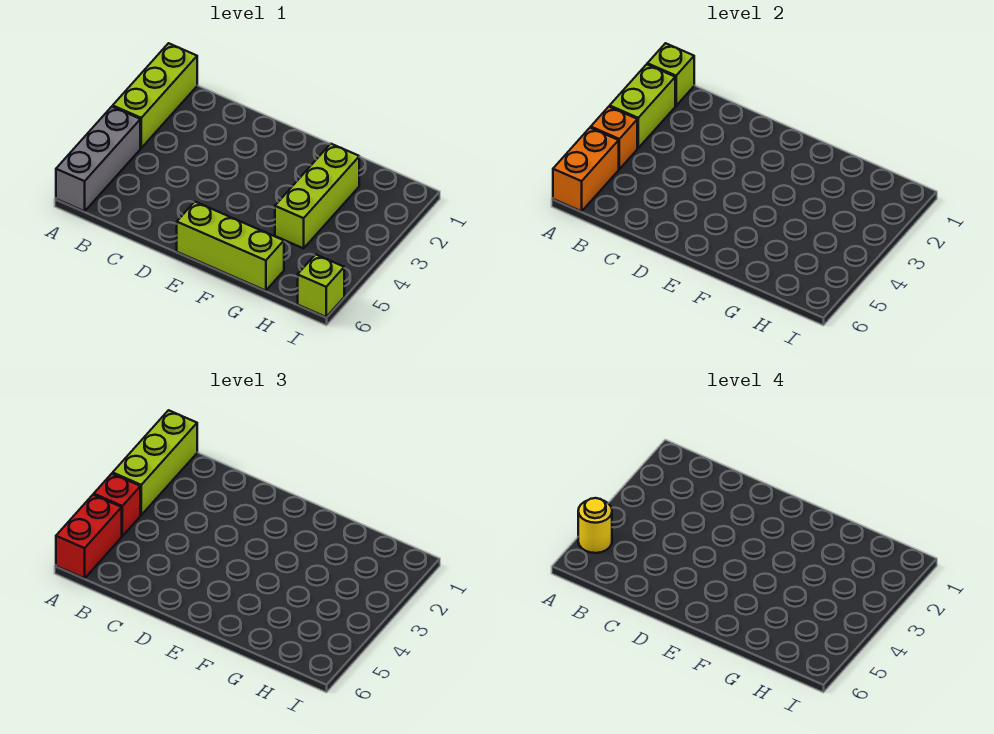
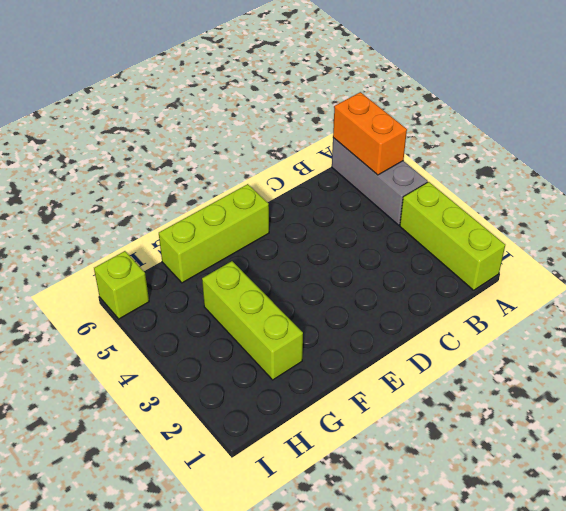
none -> lime 1x1 brick [647,43,694,106]
none -> lime 1x2 brick [610,64,675,148]
none -> orange 1x1 brick [591,107,637,169]

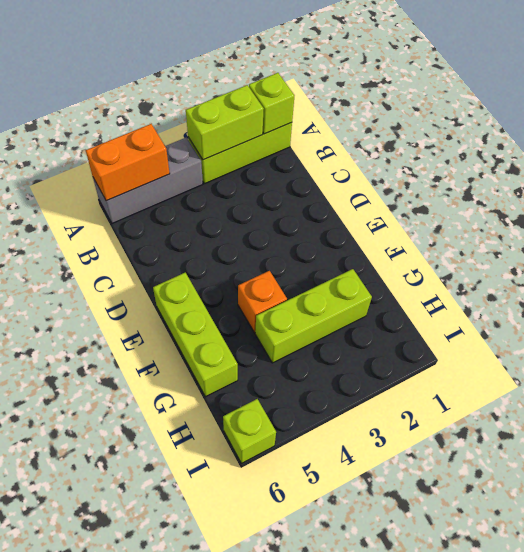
orange 1x1 brick [238,271,287,333] -> orange 1x1 brick moved to [591,107,637,169]
none -> lime 1x3 brick [113,410,197,515]
none -> red 1x1 brick [94,474,140,536]
none -> red 1x2 brick [56,495,122,578]

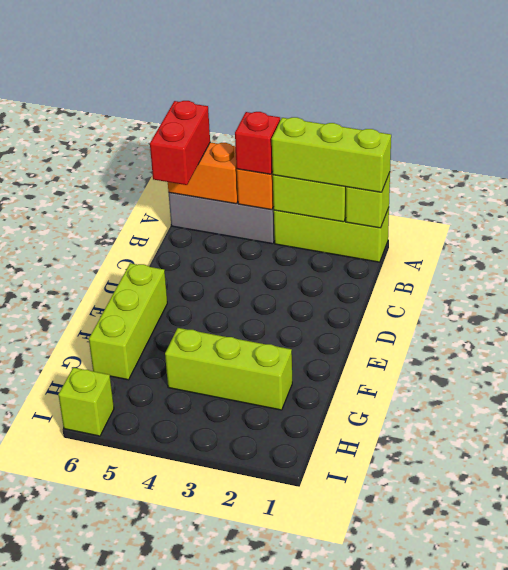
red 1x2 brick [150,101,210,185] -> red 1x2 brick turned to [56,495,122,578]
none -> yellow 1x1 round brick [578,498,612,553]

